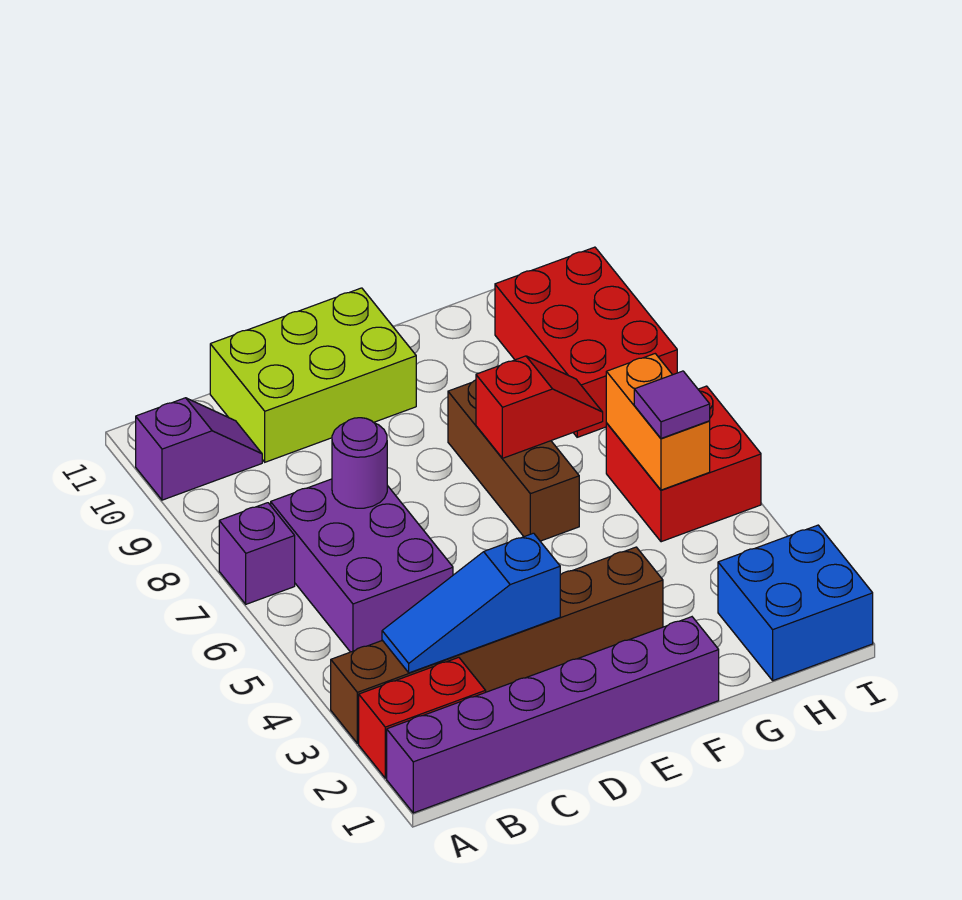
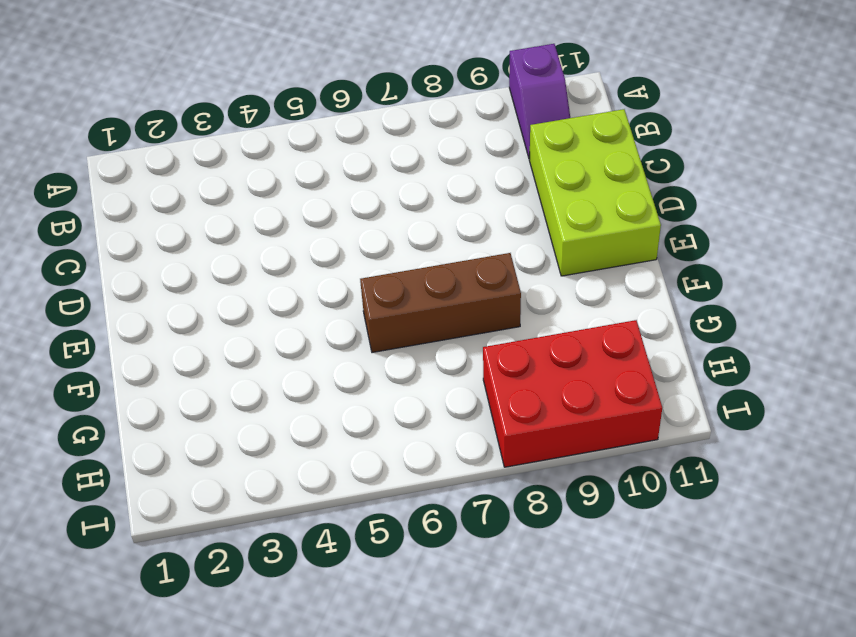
none -> purple 1x6 brick [387,617,719,813]
none -> red 1x2 brick [359,657,486,778]
none -> brown 1x6 brick [331,547,663,743]

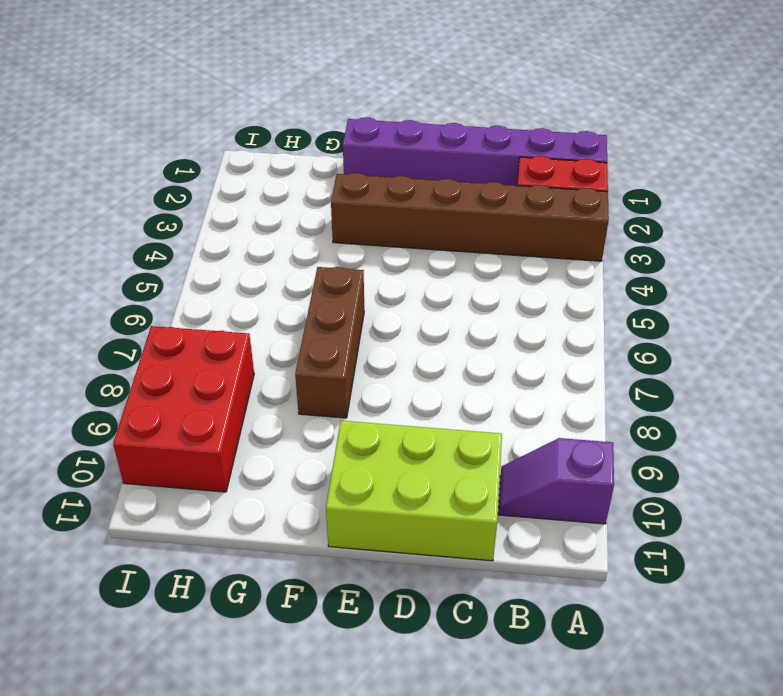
none -> purple 1x1 brick [219,503,295,604]
none -> purple 2x3 brick [271,479,453,652]
none -> blue 2x2 brick [718,525,873,681]

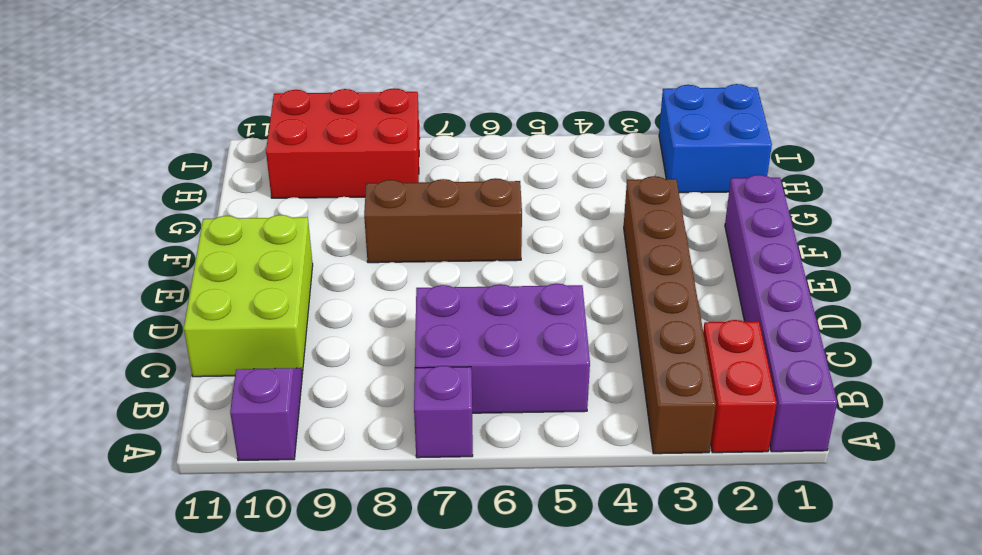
none -> red 2x2 brick [606,386,761,542]
none -> blue 1x3 slope [382,533,560,673]
none -> purple 1x1 round brick [332,418,387,508]

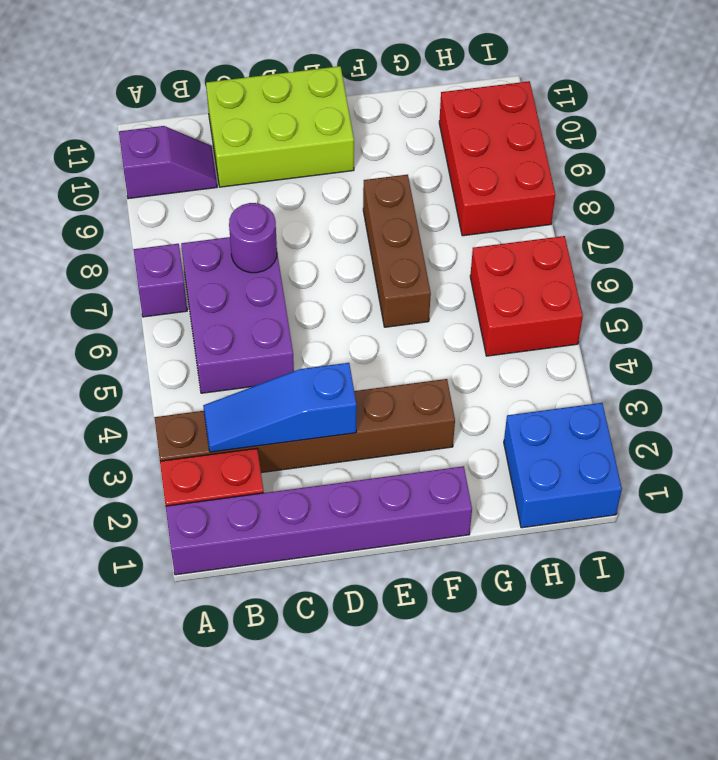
none -> red 1x2 slope [476,356,603,458]
none -> orange 1x2 brick [606,354,710,490]
none -> purple 1x1 tile [634,371,710,438]

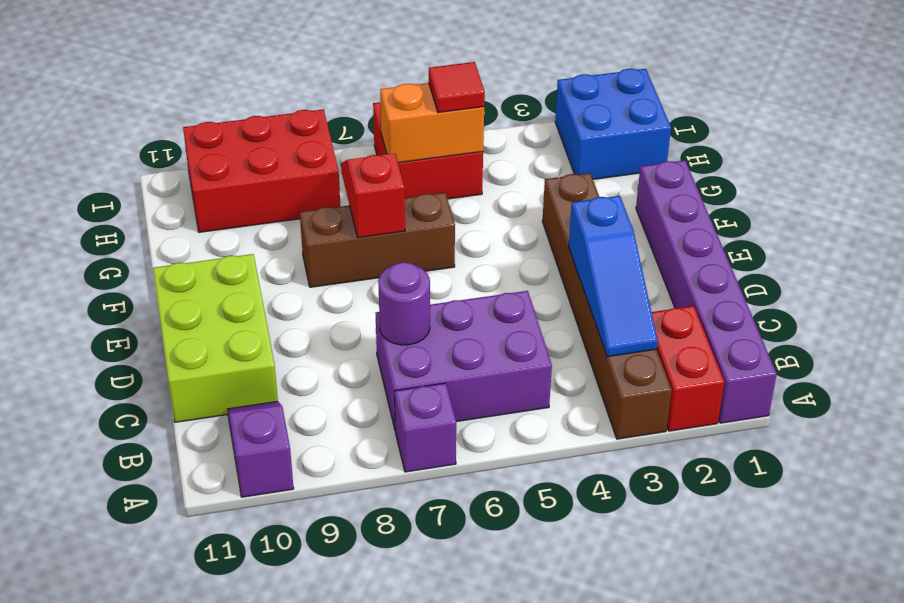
red 1x1 tile [429,62,485,112] -> purple 1x1 tile [634,371,710,438]

